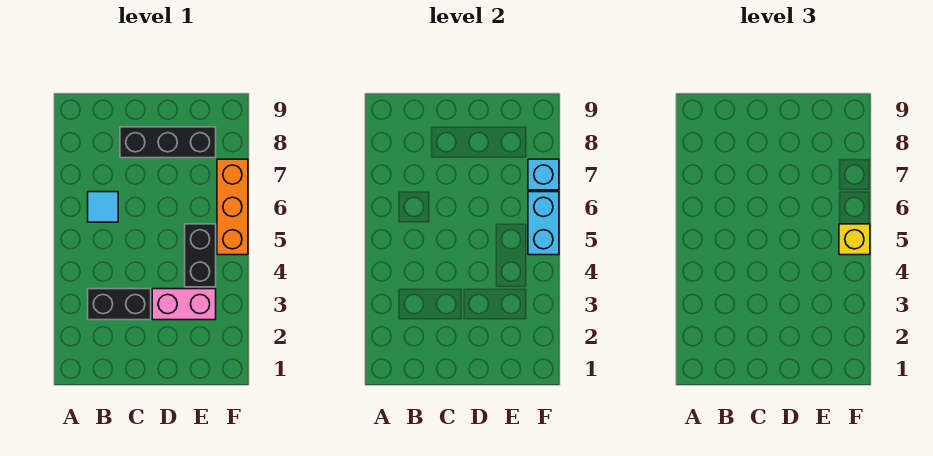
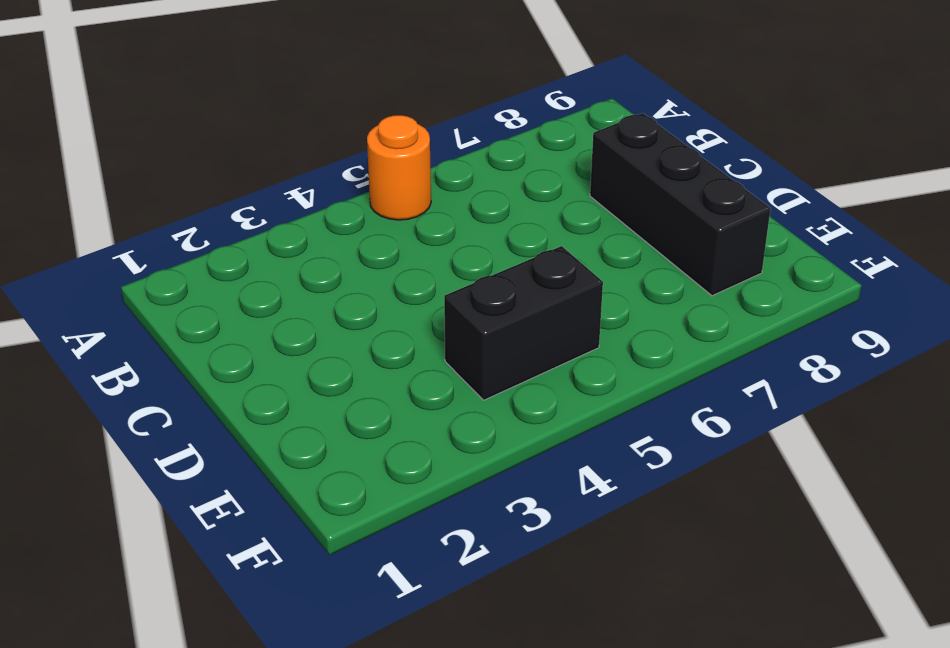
orange 1x1 round brick [367,115,431,220] -> none
none -> black 1x2 brick [88,289,151,320]
none -> cyan 1x1 tile [88,192,118,222]

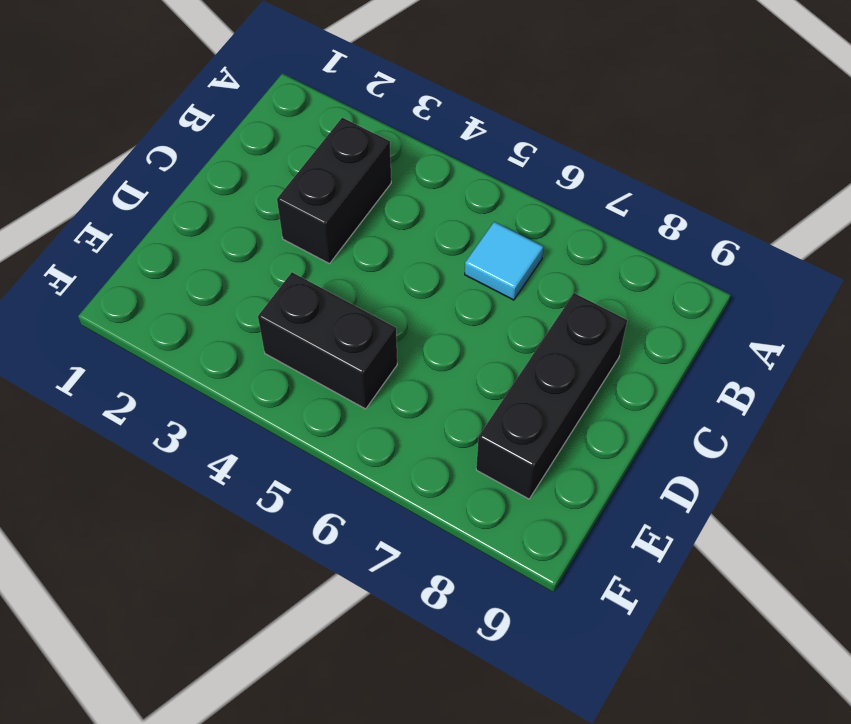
none -> pink 1x2 brick [152,289,216,320]
none -> orange 1x3 brick [217,159,248,255]

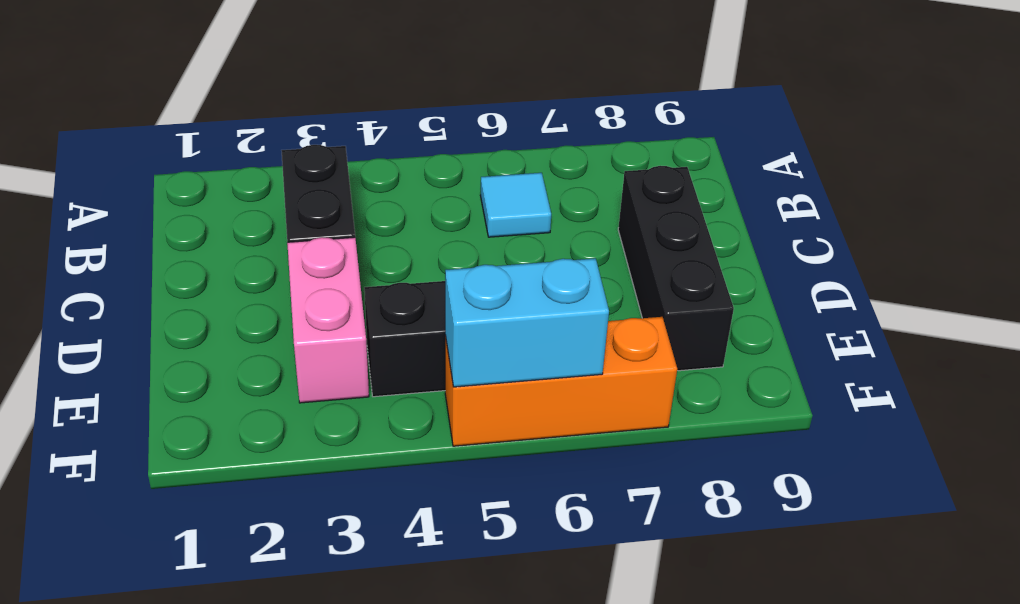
none -> cyan 1x1 brick [528,159,559,190]
none -> yellow 1x1 brick [839,224,870,255]

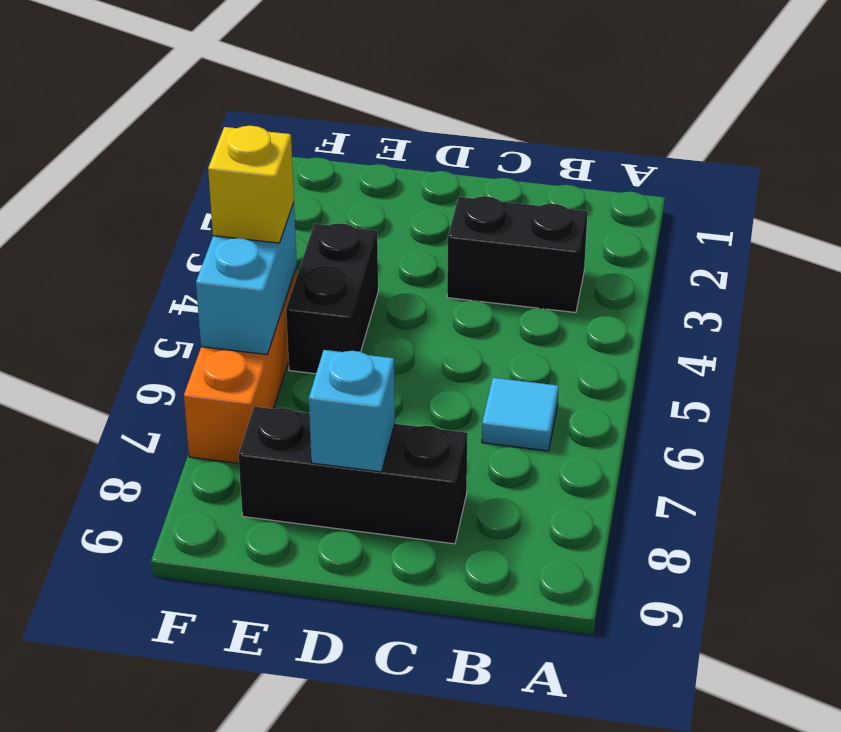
cyan 1x1 brick [309,350,395,472] -> cyan 1x1 brick moved to [528,159,559,190]
none -> pink 1x2 brick [152,289,216,320]

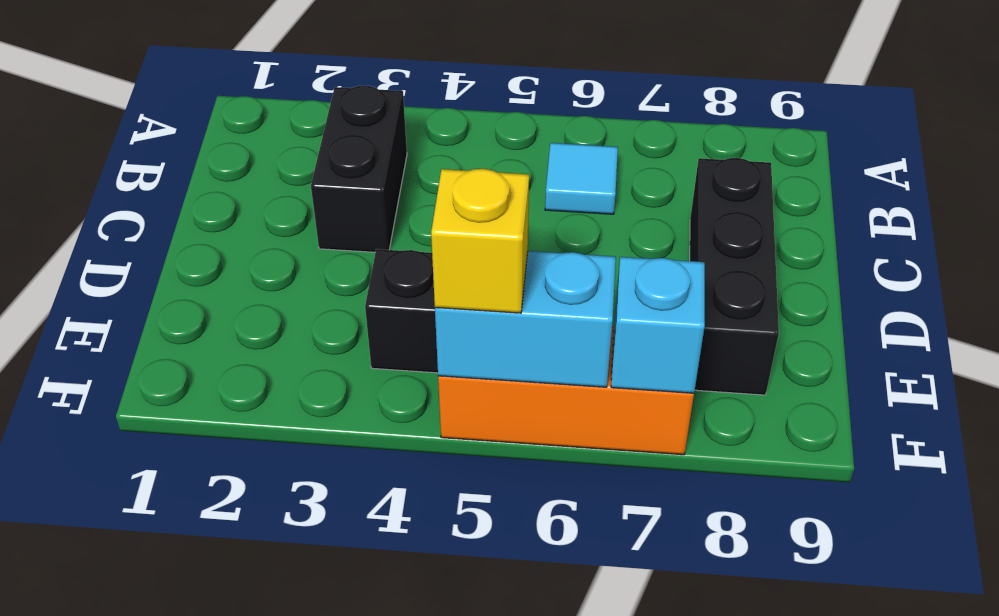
none -> pink 1x2 brick [152,289,216,320]

